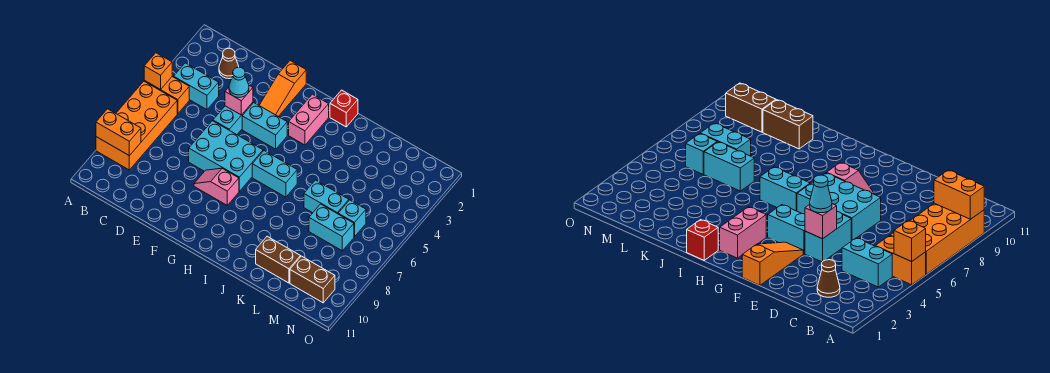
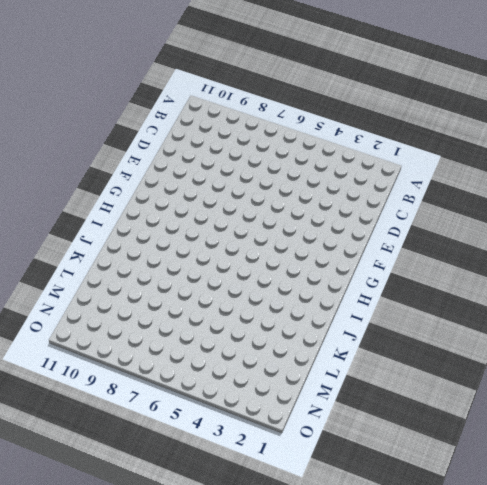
none -> orange 1x2 brick [144,77,189,114]
none -> orange 2x4 brick [96,81,177,170]
none -> cyan 1x2 brick [174,63,219,110]

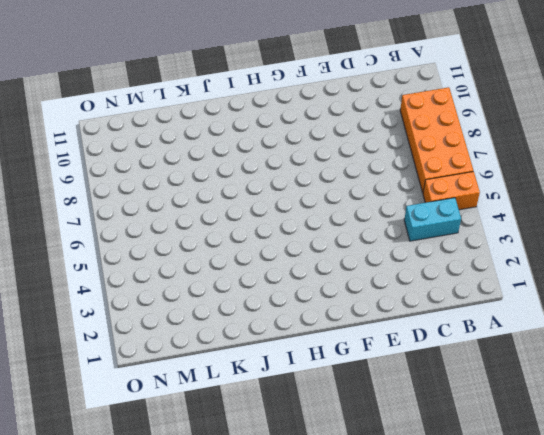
none -> brown 1x1 cone [219,48,239,79]
none -> cyan 1x2 brick [213,102,253,135]
none -> cyan 2x3 brick [189,121,263,191]

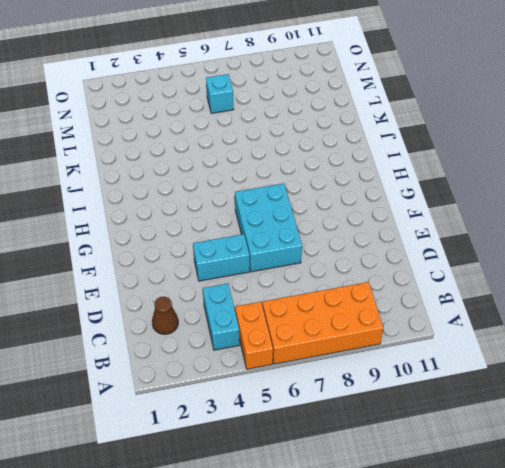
none -> orange 1x3 slope [259,61,306,116]
none -> cyan 1x2 brick [242,103,287,149]
none -> pink 1x2 slope [194,168,239,205]

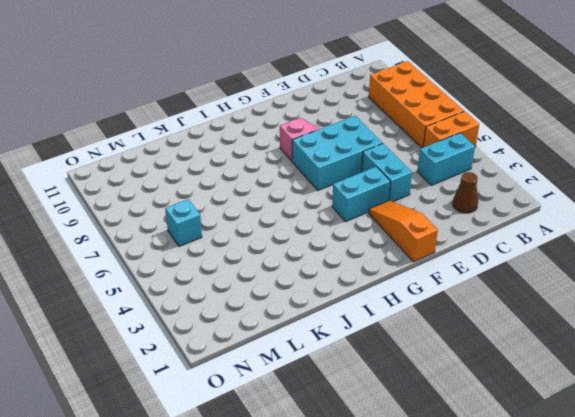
none -> pink 1x2 brick [289,94,329,145]
none -> cyan 1x2 brick [252,151,297,197]
none -> red 1x1 brick [330,90,358,127]

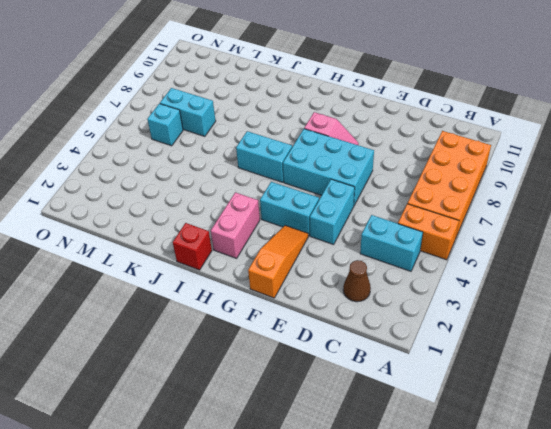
none -> cyan 1x2 brick [304,180,349,214]
none -> brown 1x2 brick [256,236,301,283]
none -> brown 1x2 brick [290,256,335,303]

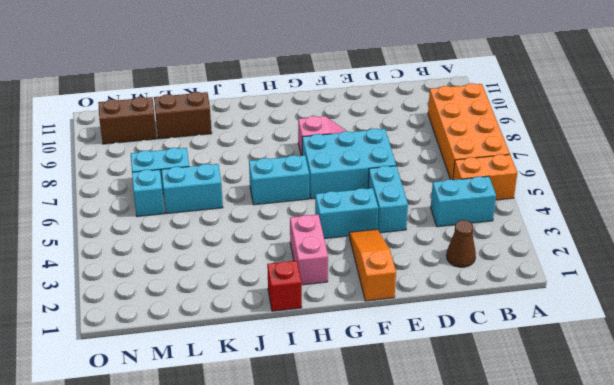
none -> orange 1x1 brick [144,53,172,90]
none -> orange 1x2 brick [96,109,141,156]
none -> pink 1x1 brick [225,86,253,115]

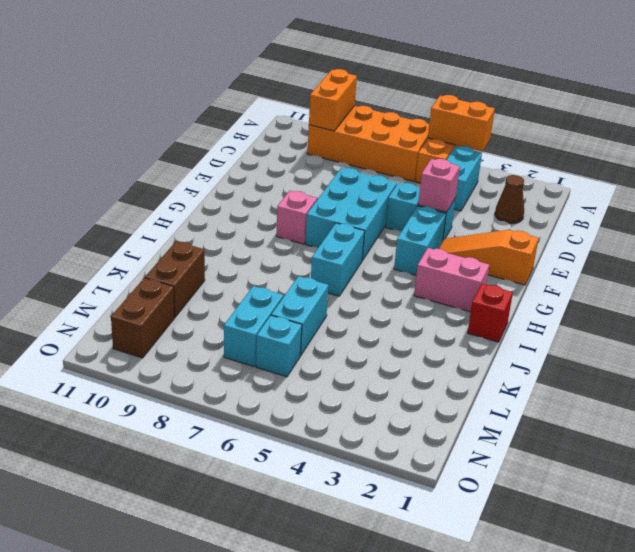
orange 1x2 brick [428,95,495,151] -> orange 1x1 brick [144,53,172,90]
none -> cyan 1x1 cone [229,67,249,97]

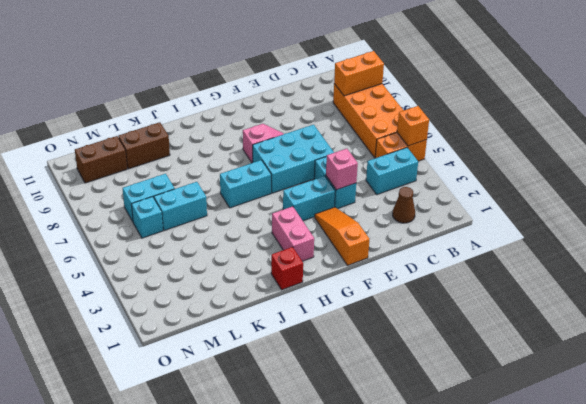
none -> cyan 1x1 cone [229,67,249,97]

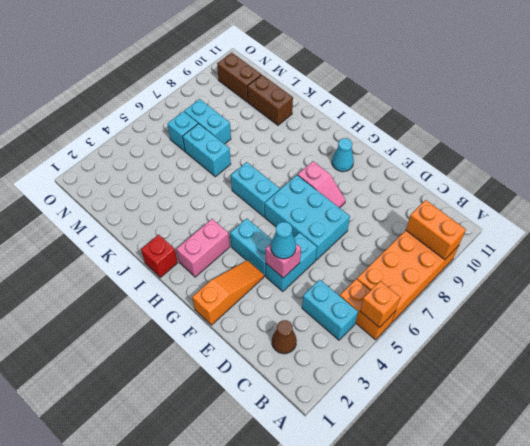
cyan 1x1 cone [332,138,354,172] -> none

